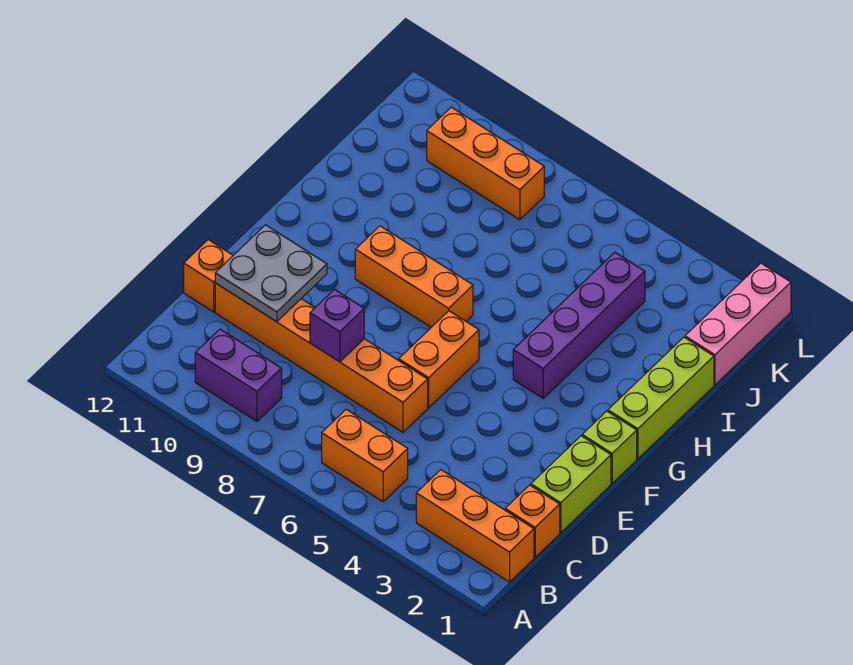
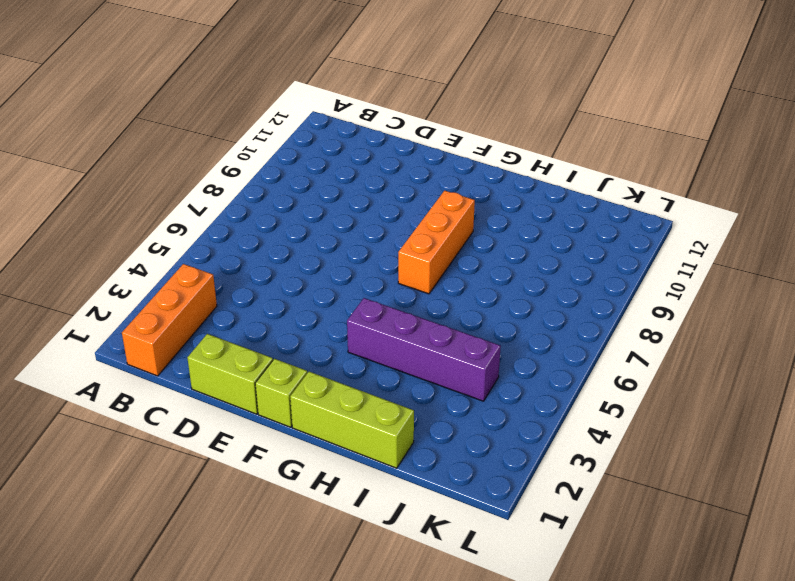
none -> orange 1x2 brick [322,409,408,502]
none -> purple 1x2 brick [195,329,282,421]
none -> orange 1x1 brick [505,485,560,557]

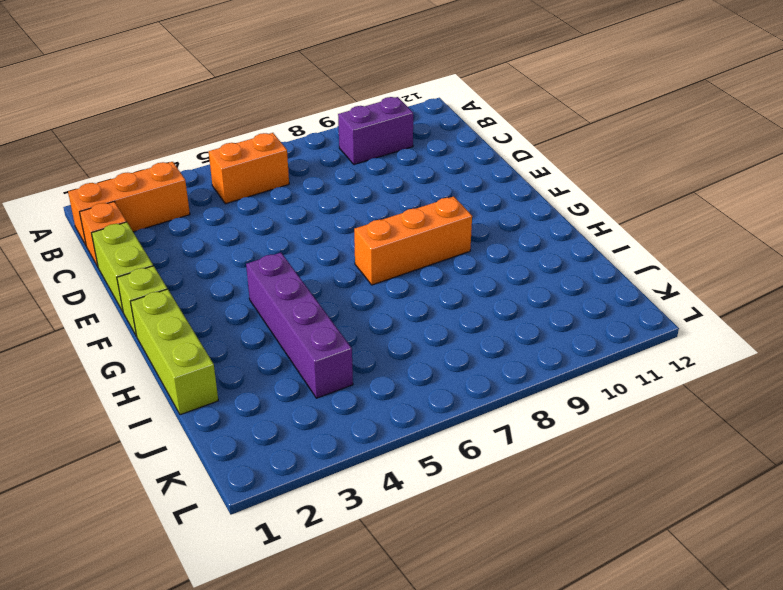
none -> orange 1x6 brick [215,283,428,432]
none -> orange 1x1 brick [184,240,233,312]
none -> orange 1x2 brick [399,311,479,408]

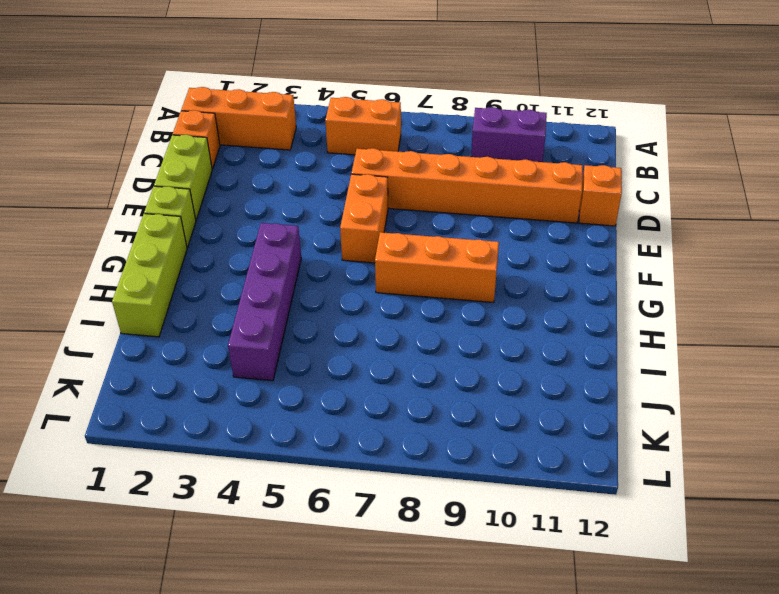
none -> pink 1x3 brick [685,263,791,385]
none -> orange 1x3 brick [427,107,544,220]
none -> purple 1x1 brick [310,290,364,362]

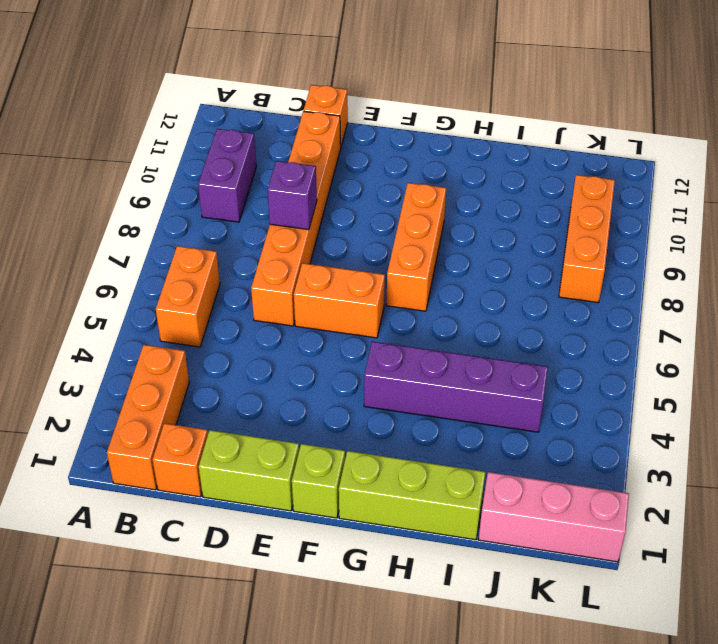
none -> grey 2x2 plate [215,225,327,322]

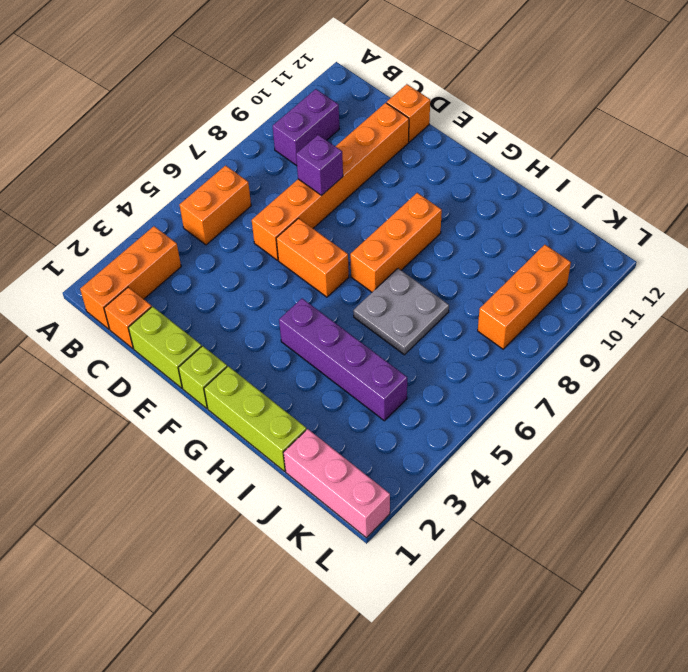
grey 2x2 plate [353,268,449,355] -> grey 2x2 plate moved to [215,225,327,322]

